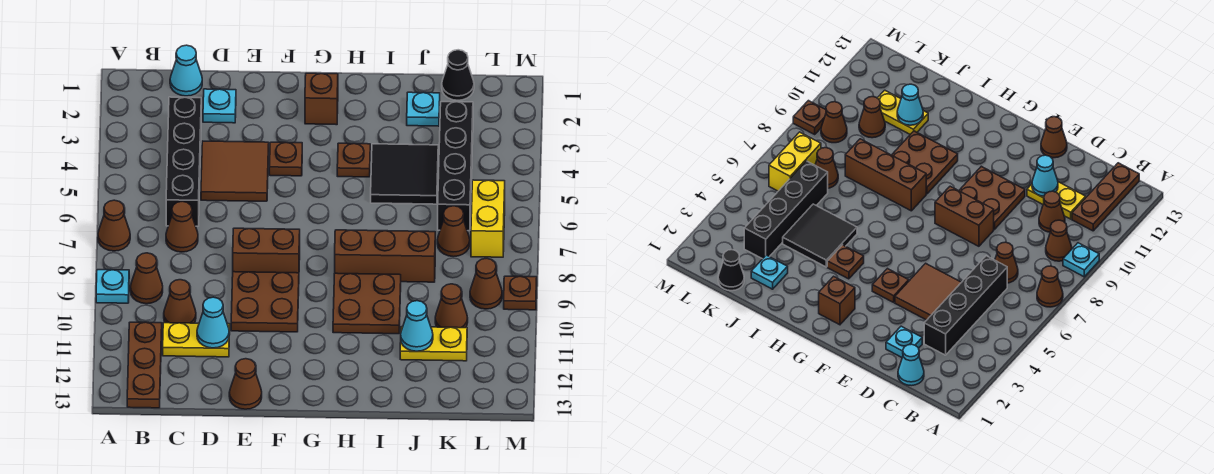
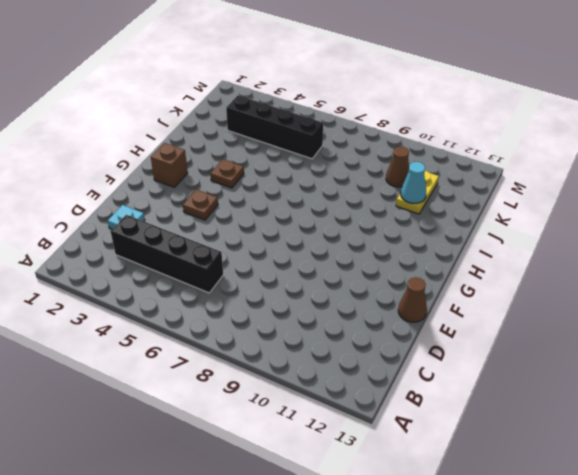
none -> brown 1x1 cone [98,200,130,251]
none -> cyan 1x1 plate [96,270,129,303]
none -> brown 1x1 cone [130,253,163,304]
none -> brown 1x3 plate [127,322,162,408]

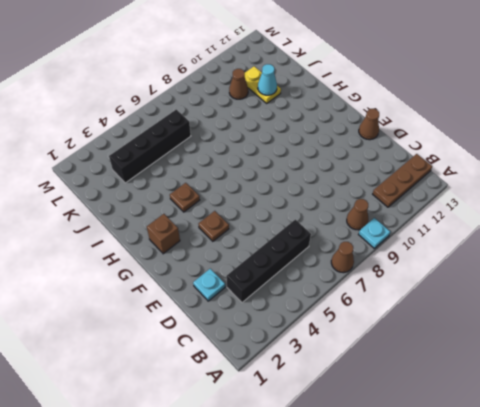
none -> cyan 1x1 cone [170,45,202,96]
none -> brown 1x1 cone [166,201,198,252]
none -> brown 1x1 cone [164,280,196,323]
none -> yellow 1x2 plate [163,323,230,357]

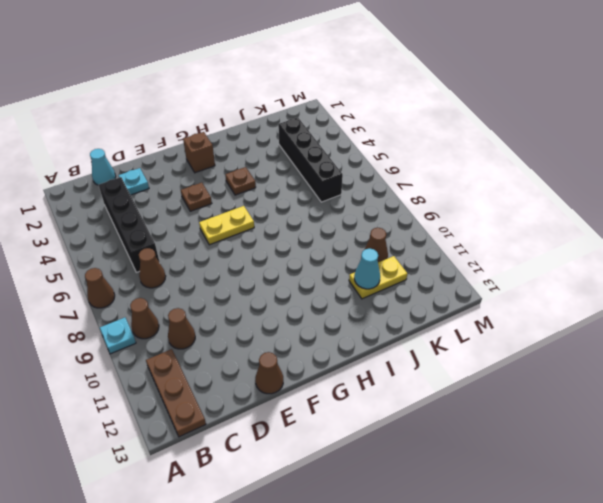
yellow 1x2 plate [199,206,254,245] -> yellow 1x2 plate moved to [163,323,230,357]
none -> brown 2x2 tile [201,141,269,201]
none -> brown 1x2 brick [233,228,300,273]
none -> brown 2x2 plate [231,272,299,332]
none -> brown 1x3 brick [335,230,435,282]

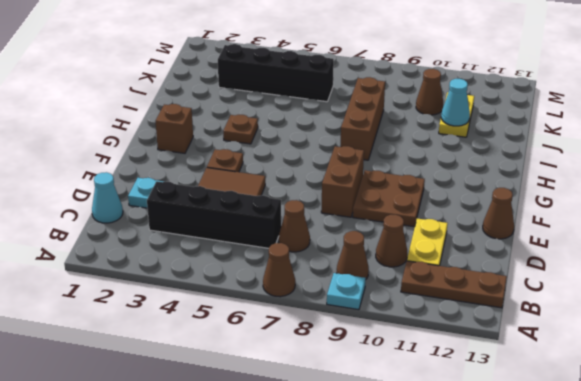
none -> brown 2x2 plate [333,273,401,334]
none -> black 2x2 tile [371,144,438,204]
none -> cyan 1x1 plate [407,92,440,126]
none -> black 1x1 cone [442,50,474,100]

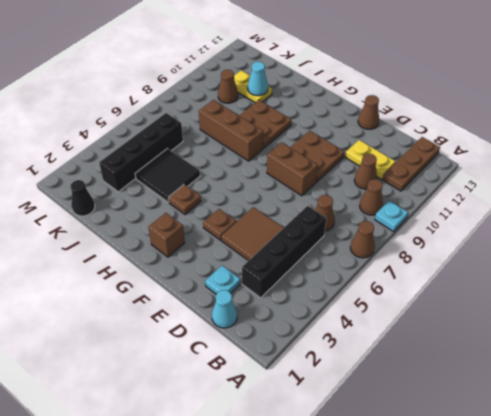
none -> cyan 1x1 plate [407,92,440,126]
none -> brown 1x1 cone [437,206,470,257]
none -> yellow 1x2 brick [471,180,505,257]
none -> brown 1x1 cone [470,258,502,309]

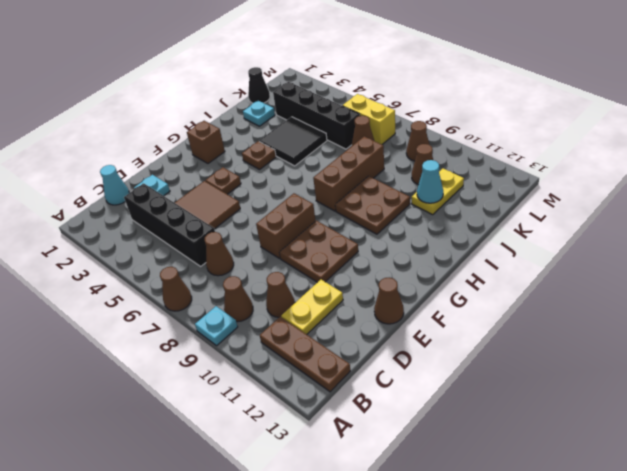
none -> brown 1x1 plate [504,276,537,310]
none -> cyan 1x1 cone [197,297,229,348]

